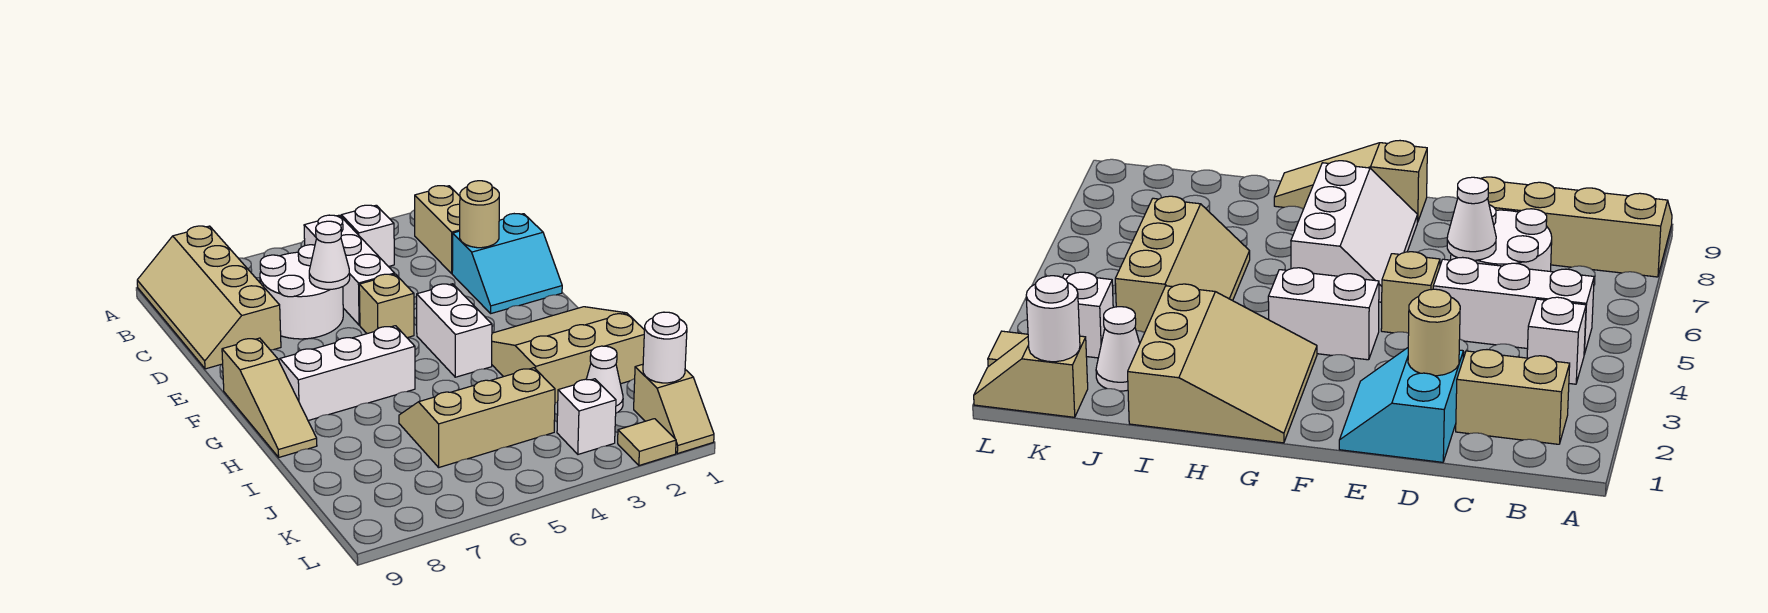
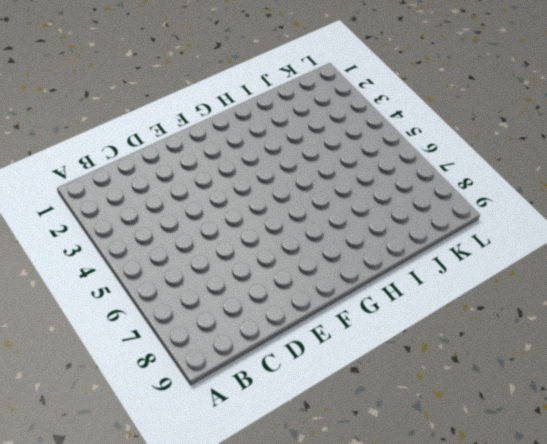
none -> tan 2x4 slope [137,226,281,369]
none -> tan 1x2 brick [415,186,460,273]
none -> white 1x1 brick [341,205,394,267]

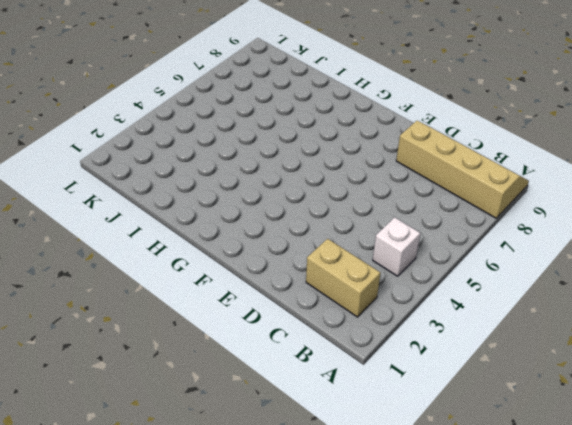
none -> white 1x3 brick [304,215,395,325]
none -> white 2x2 round brick [260,245,343,339]
none -> cyan 2x2 slope [452,214,562,313]

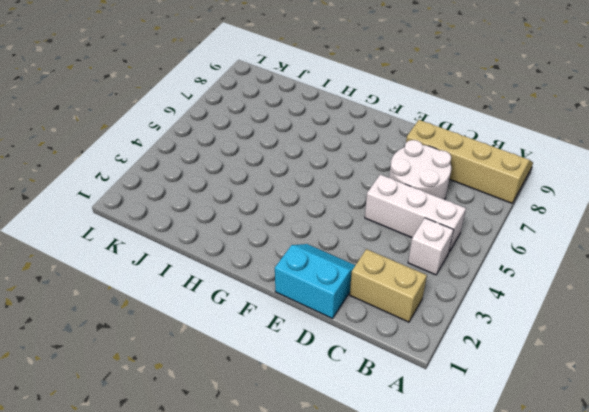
cyan 2x2 slope [275,244,355,319] -> cyan 2x2 slope turned to [452,214,562,313]
none -> tan 1x1 brick [359,274,414,338]
none -> white 1x2 brick [417,284,492,377]
none -> white 2x3 slope [279,326,415,421]

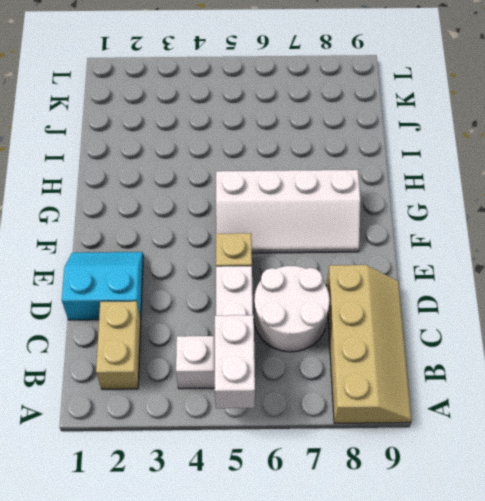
white 1x2 brick [215,315,255,408] -> white 1x2 brick moved to [417,284,492,377]
white 2x4 slope [216,170,360,253] -> white 2x3 slope [279,326,415,421]
none -> tan 1x3 slope [222,338,317,457]
none -> tan 3x3 slope [492,307,644,403]
none -> tan 2x3 slope [399,368,555,467]

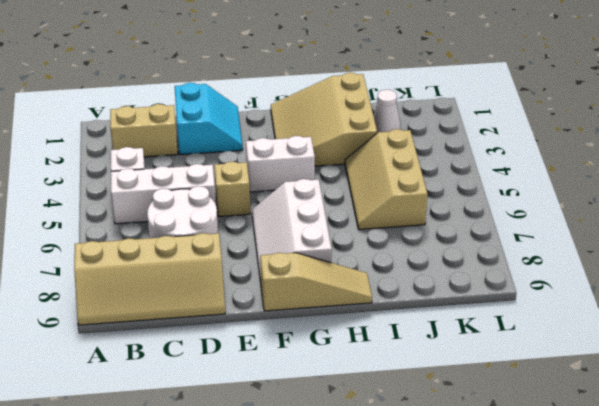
none -> tan 1x2 slope [634,364,714,454]
none -> white 1x1 brick [557,379,616,454]
none -> tan 1x1 tile [618,419,676,465]

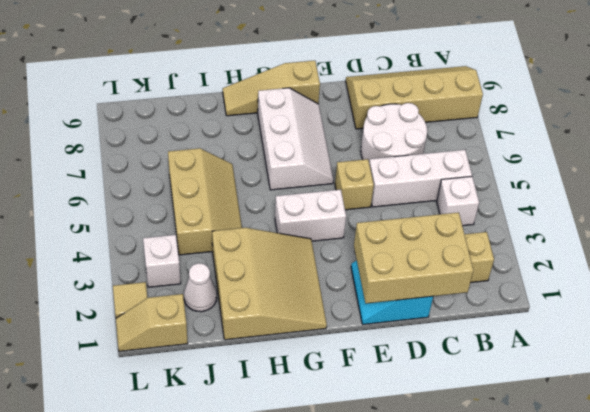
tan 2x3 brick [354,212,473,304] -> tan 1x1 round brick [460,181,499,248]
none -> white 1x1 cone [309,221,350,289]
none -> white 1x1 round brick [643,312,687,383]

